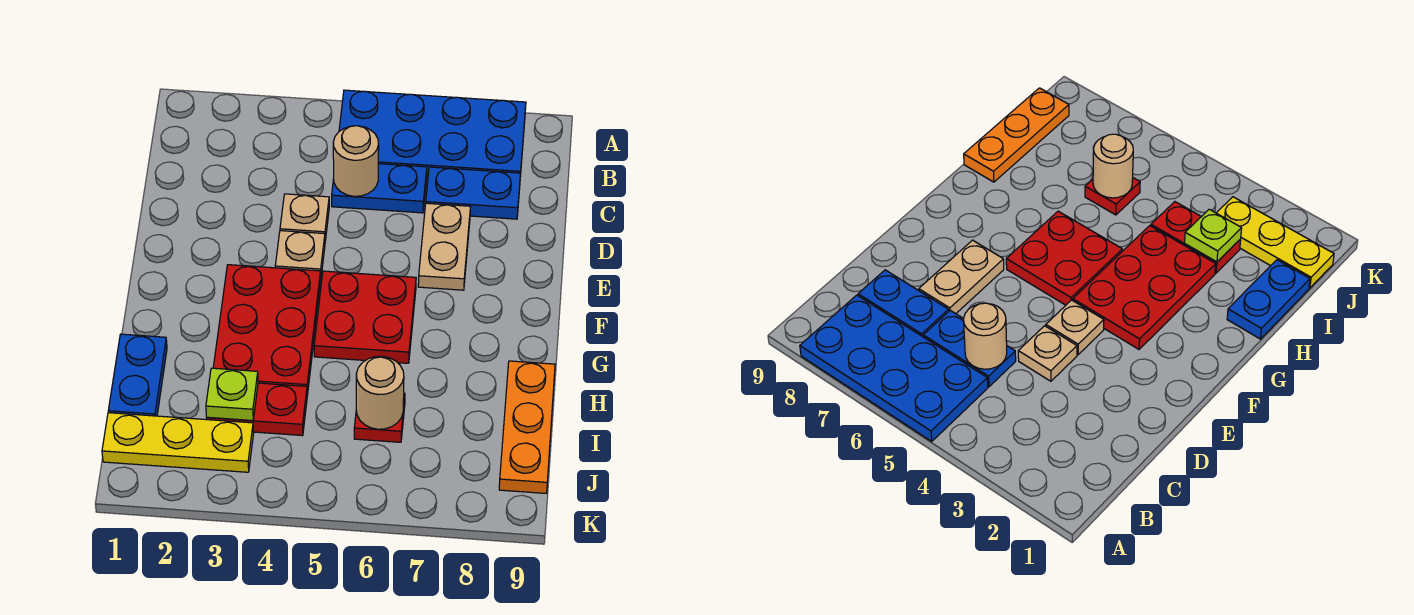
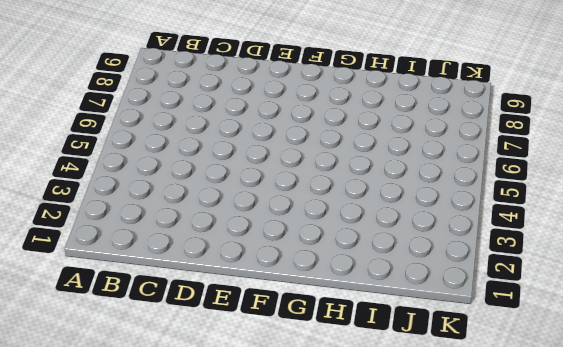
none -> blue 2x4 plate [339,90,526,177]
none -> blue 1x2 plate [332,164,427,213]
none -> blue 1x2 plate [426,167,521,219]

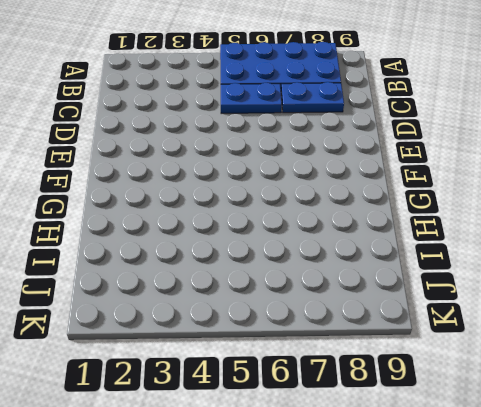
none -> tan 1x1 plate [280,194,329,240]
none -> tan 1x2 plate [418,203,470,290]
none -> tan 1x1 plate [275,231,325,275]

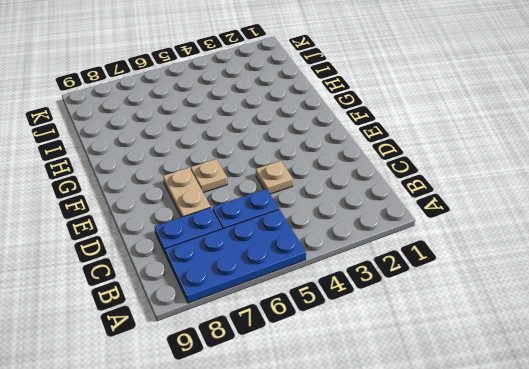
tan 1x1 plate [191,159,227,193] -> tan 1x1 plate moved to [275,231,325,275]
none -> red 2x3 plate [213,265,321,395]
none -> red 2x2 plate [314,271,416,363]
none -> blue 1x2 plate [108,334,167,416]

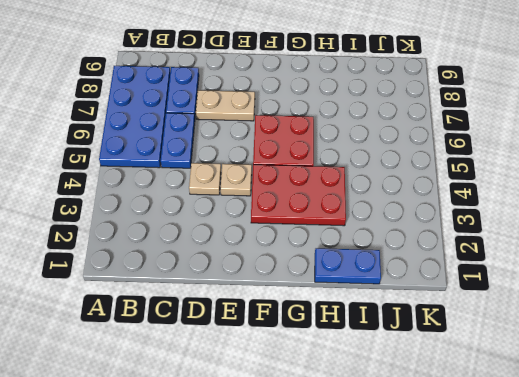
none -> orange 1x3 plate [499,361,555,493]
none -> red 1x2 plate [207,383,307,436]
none -> red 1x1 plate [354,393,405,442]

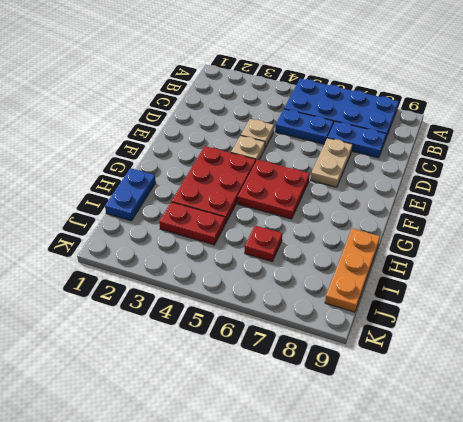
none -> yellow 1x3 plate [102,413,254,472]
none -> tan 1x1 round brick [333,126,379,196]
none -> lime 1x1 plate [206,368,258,421]

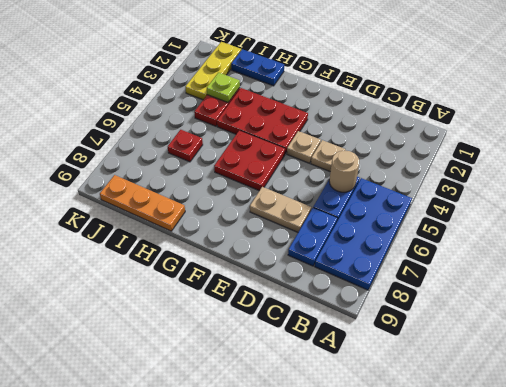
none -> tan 1x1 round brick [356,356,404,429]

